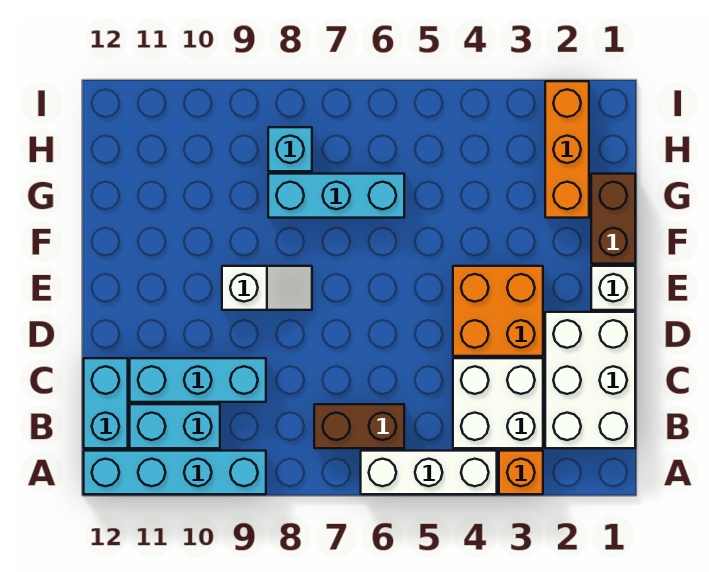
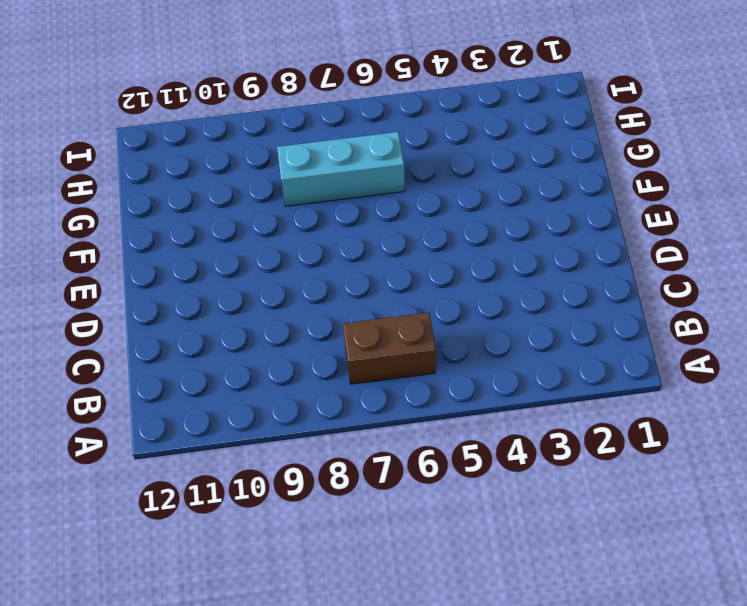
none -> orange 1x1 brick [499,451,543,494]
none -> white 1x3 brick [361,451,497,494]
none -> cyan 1x4 brick [84,451,266,494]

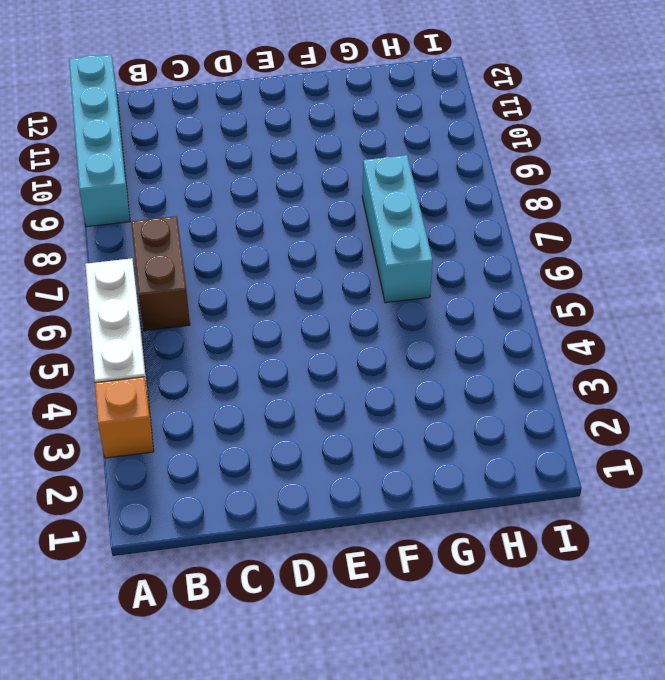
none -> white 2x3 brick [545,312,635,448]
none -> white 2x2 brick [453,358,543,448]
none -> cyan 1x2 brick [130,404,220,448]

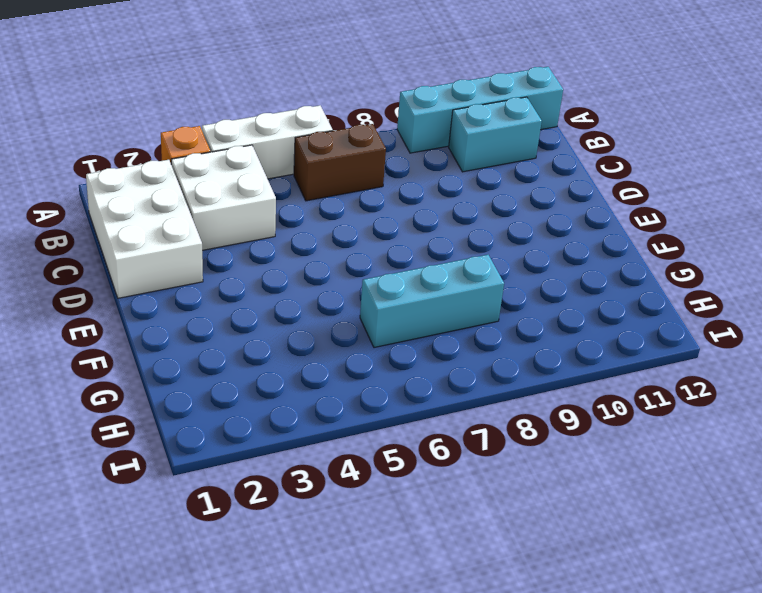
none -> cyan 1x2 brick [84,358,128,448]
none -> cyan 1x3 brick [130,358,266,402]
none -> orange 2x2 brick [453,266,543,356]

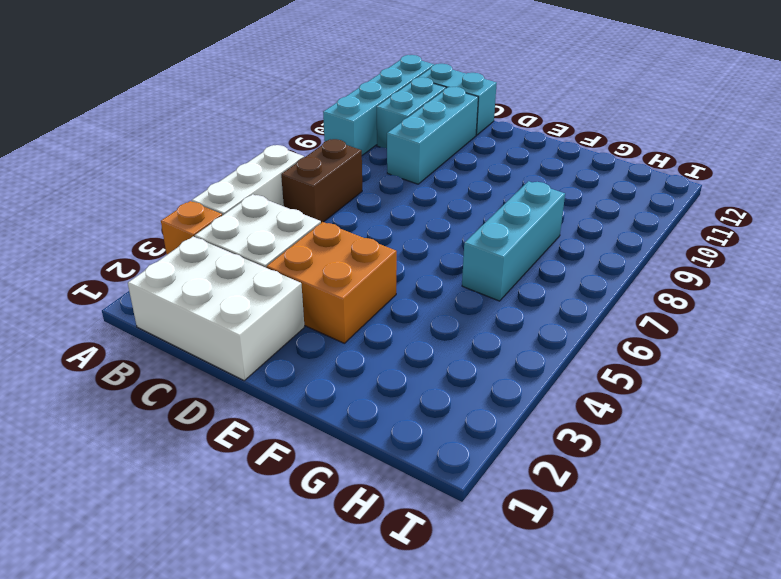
none -> white 1x1 brick [591,266,635,310]
none -> white 1x2 slope [222,266,312,310]
none -> brown 1x2 brick [591,174,635,264]

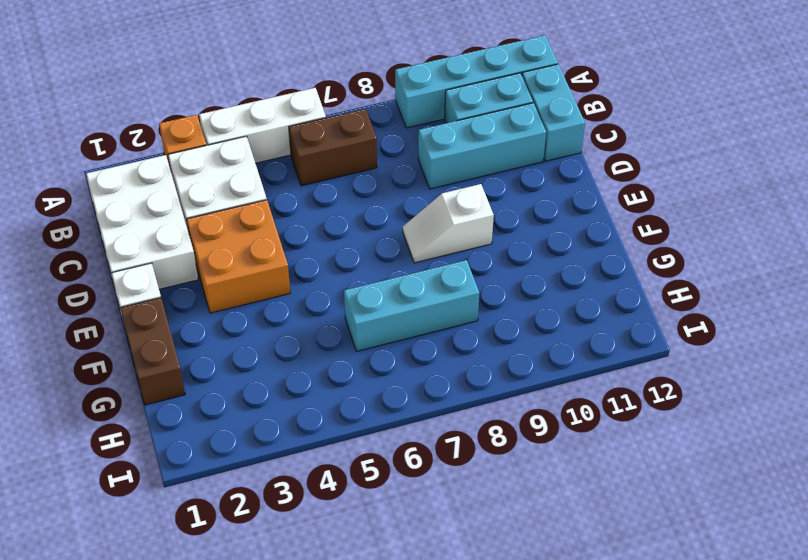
none -> orange 1x3 brick [545,81,589,218]
none -> cyan 1x1 brick [268,127,312,171]

